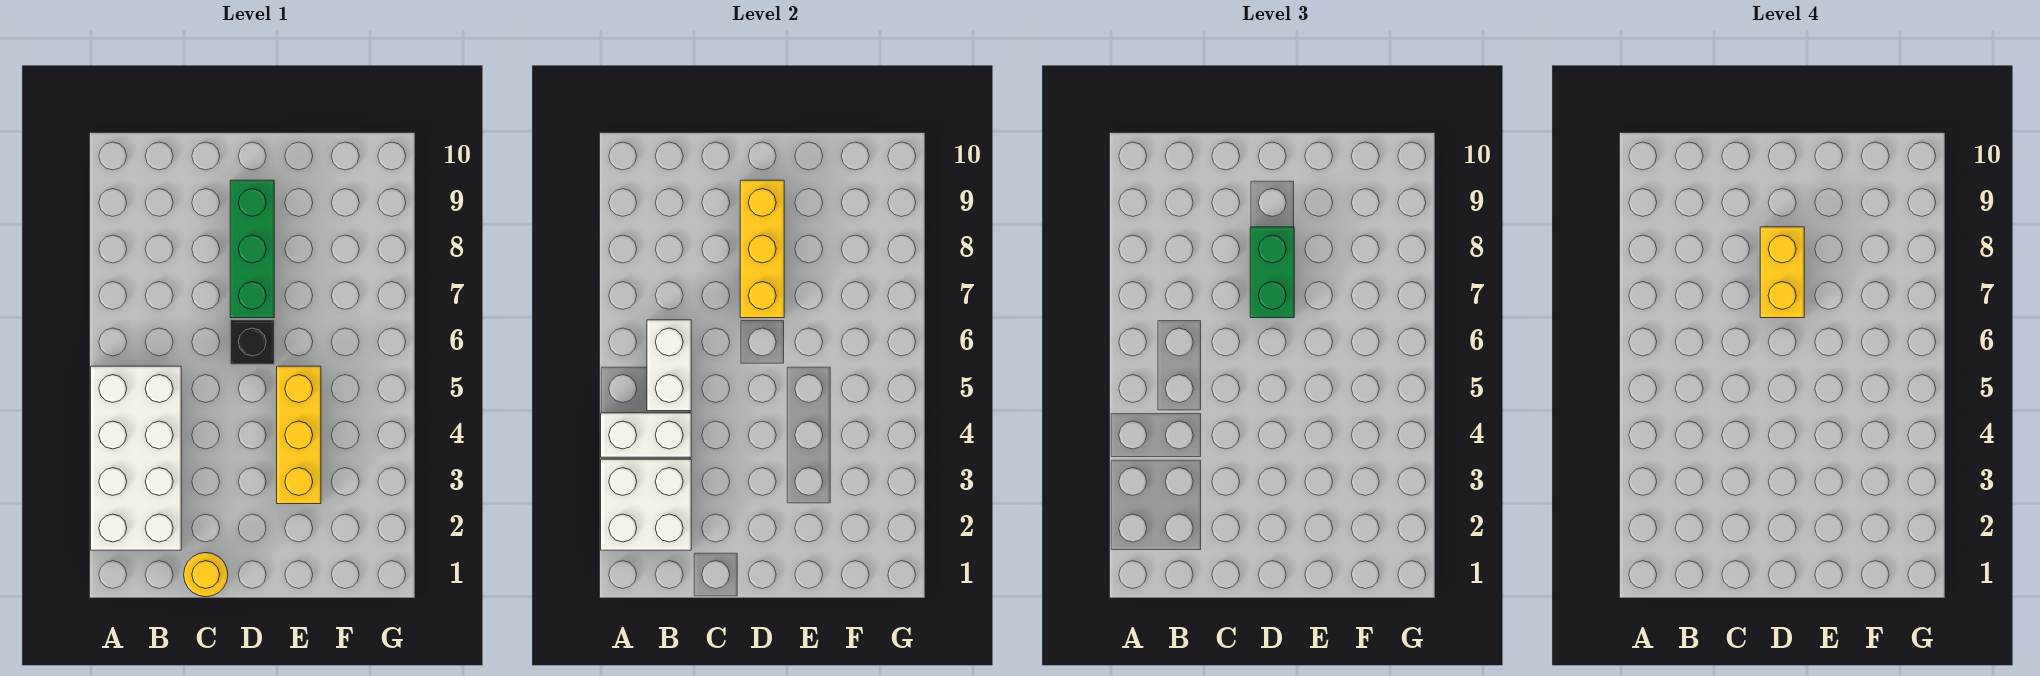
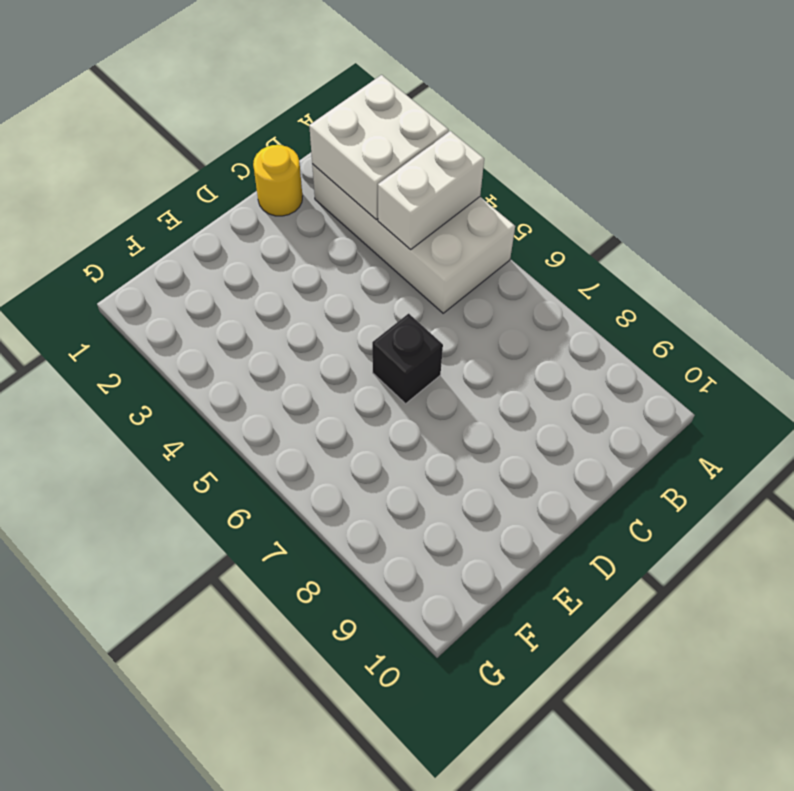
none -> green 1x3 brick [230,180,274,318]
none -> yellow 1x3 brick [277,366,321,504]

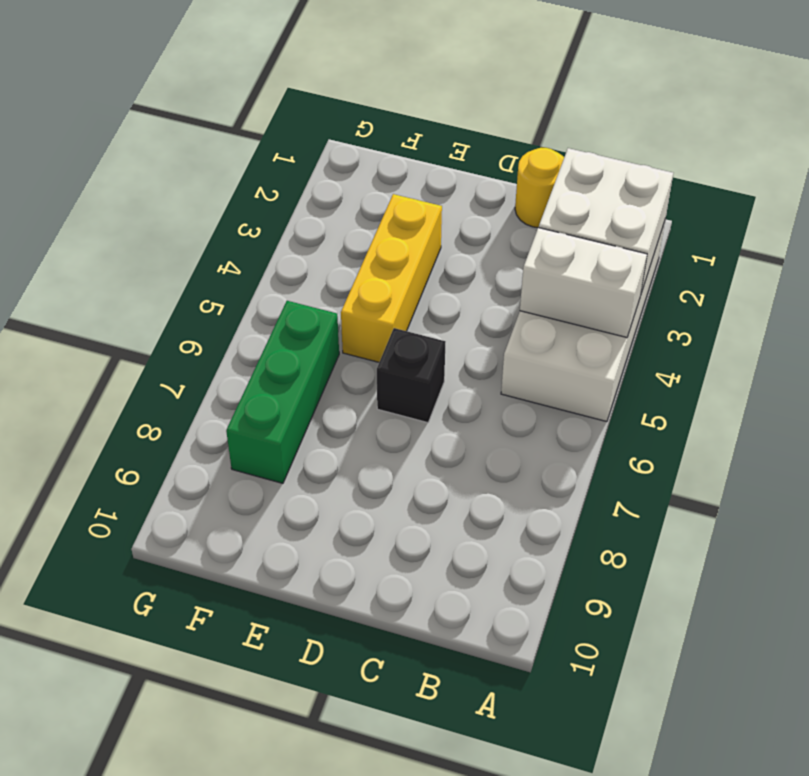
green 1x3 brick [226,301,339,483] -> green 1x3 brick moved to [230,180,274,318]
none -> white 1x2 brick [647,320,691,411]
none -> yellow 1x3 brick [740,180,784,318]

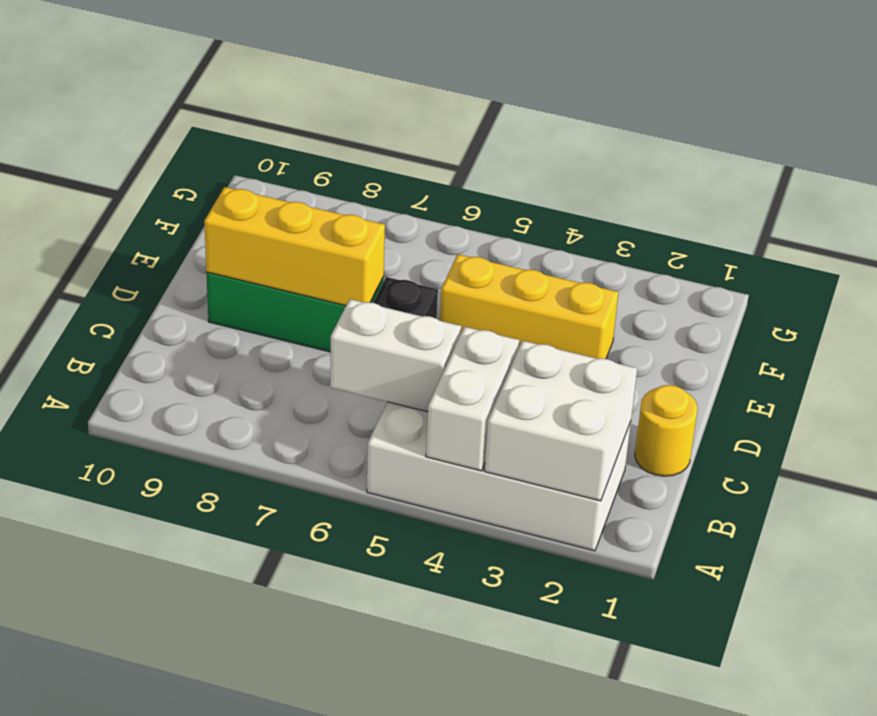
none -> green 1x2 brick [1250,227,1294,318]
none -> yellow 1x2 brick [1760,227,1804,318]

